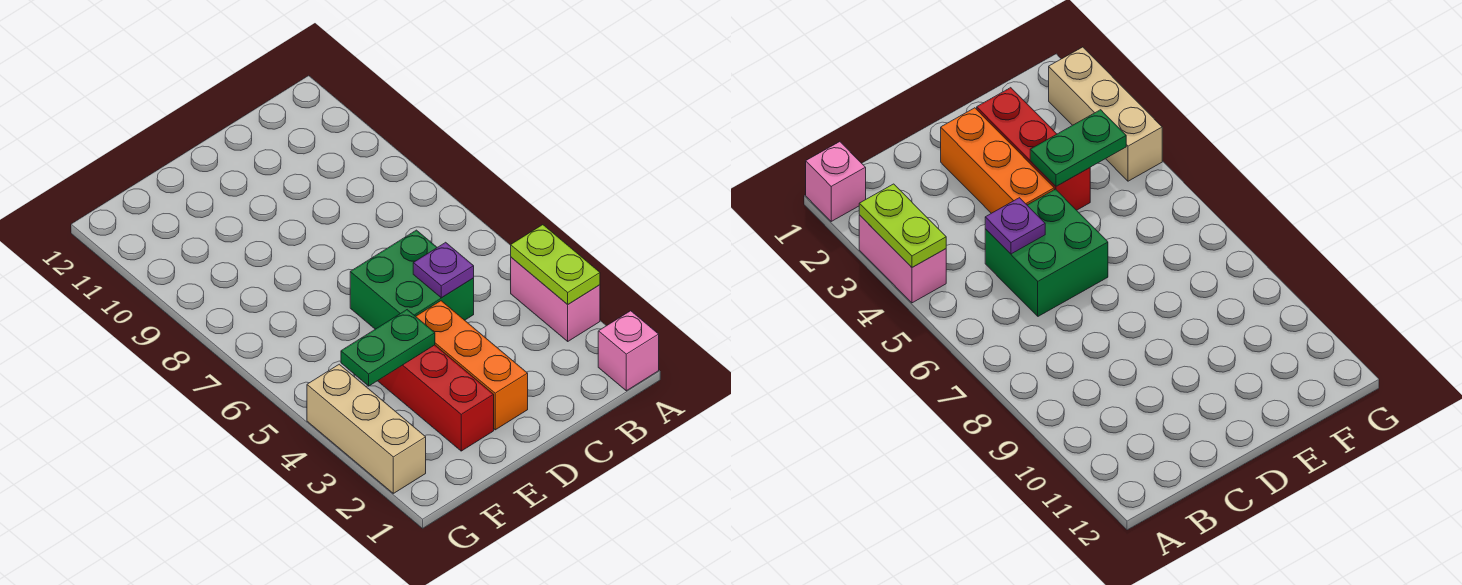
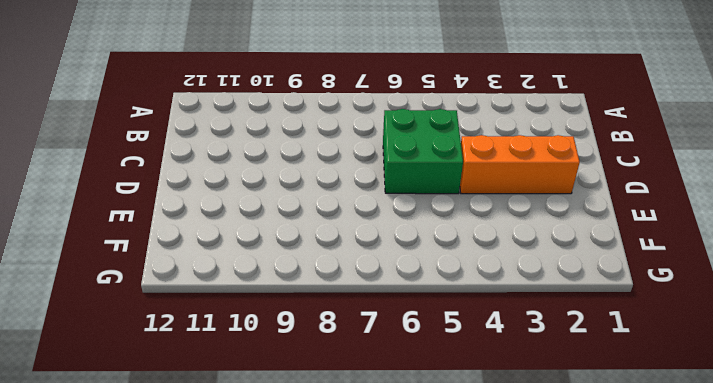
none -> pink 1x1 brick [598,311,659,391]
none -> pink 1x2 brick [511,257,600,341]

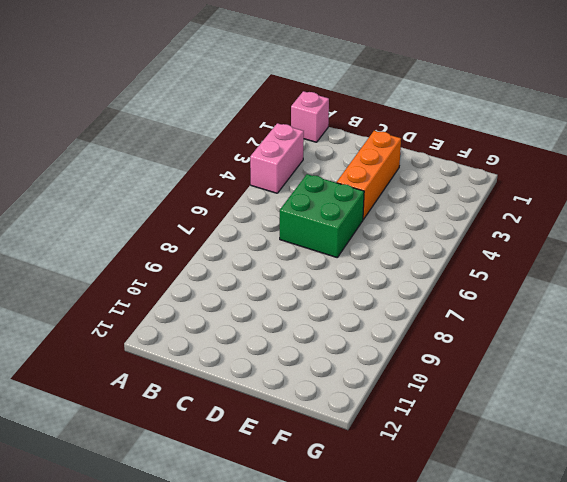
none -> red 1x3 brick [378,345,494,451]
none -> tan 1x3 brick [307,364,426,493]

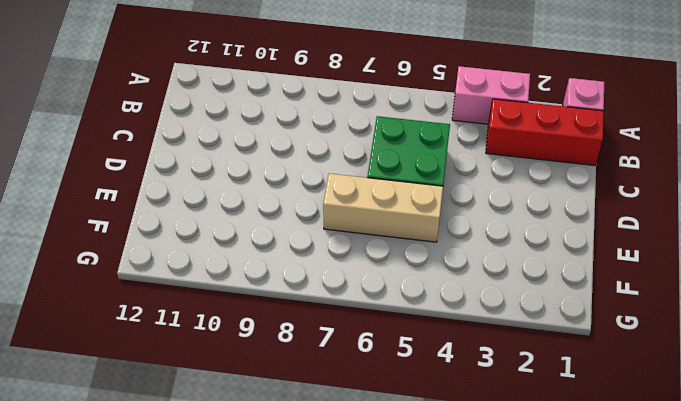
red 1x3 brick [486,99,604,165] -> red 1x3 brick moved to [378,345,494,451]
tan 1x3 brick [323,173,443,242] -> tan 1x3 brick moved to [307,364,426,493]
none -> orange 1x3 brick [416,301,528,430]
none -> lime 1x2 plate [511,225,600,304]

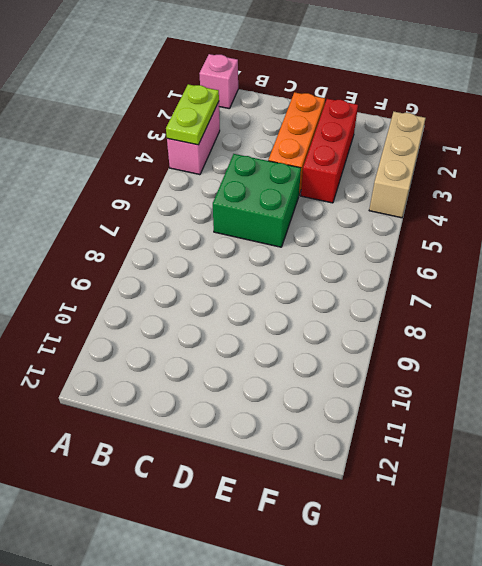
none -> purple 1x1 plate [413,242,474,298]
none -> green 1x2 plate [341,310,435,386]

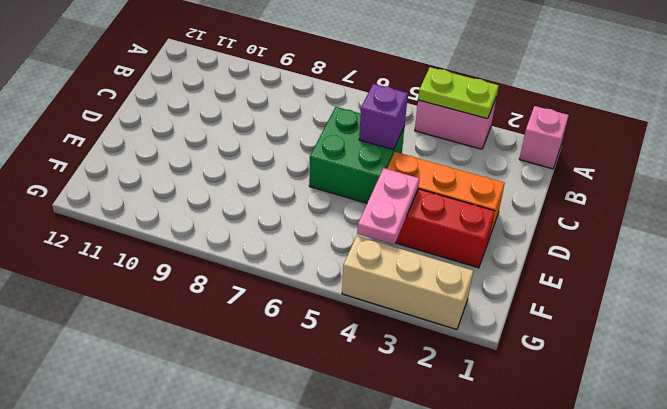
purple 1x1 brick [359,84,408,150] -> purple 1x1 plate [413,242,474,298]
pink 1x2 plate [357,168,419,245] -> green 1x2 plate [341,310,435,386]

